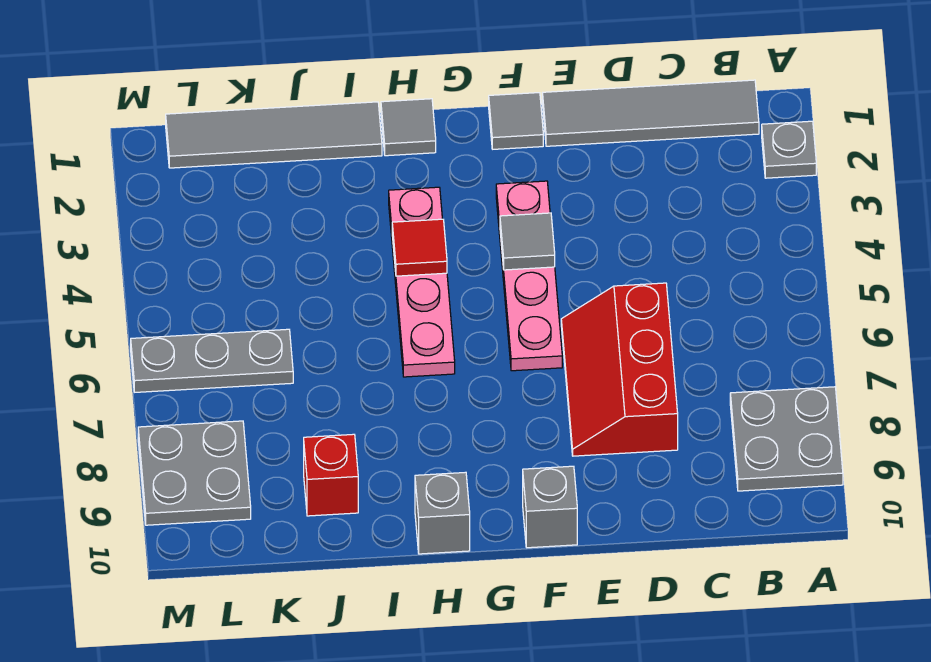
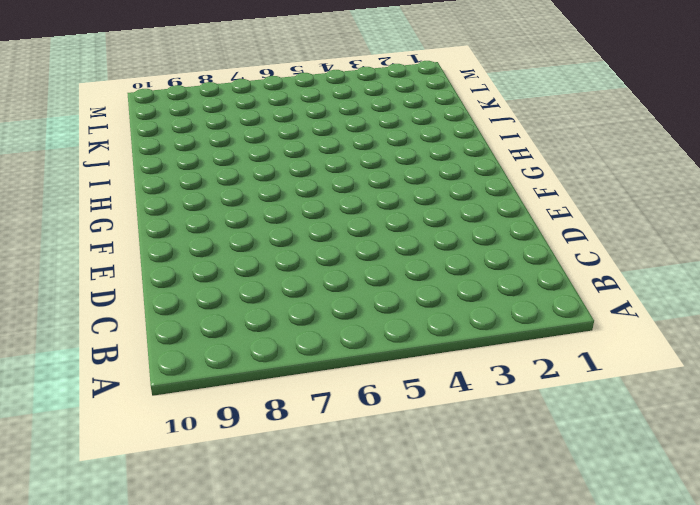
none -> grey 1x1 plate [762,121,816,178]
none -> grey 2x2 plate [730,387,843,491]
none -> grey 1x4 tile [542,80,759,146]

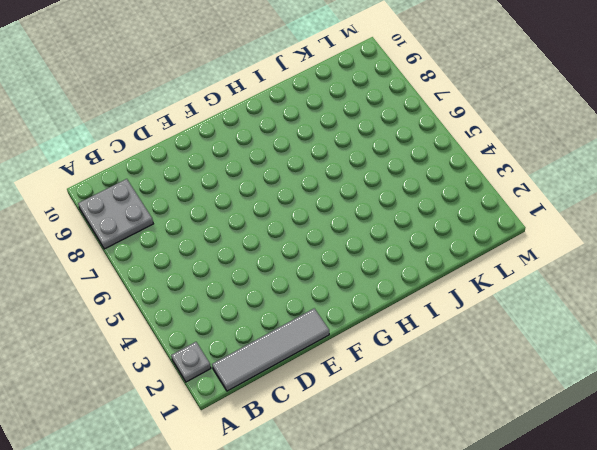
none -> red 2x3 slope [561,283,678,456]
none -> grey 1x1 tile [489,93,543,149]
none -> pink 1x4 plate [496,181,562,371]

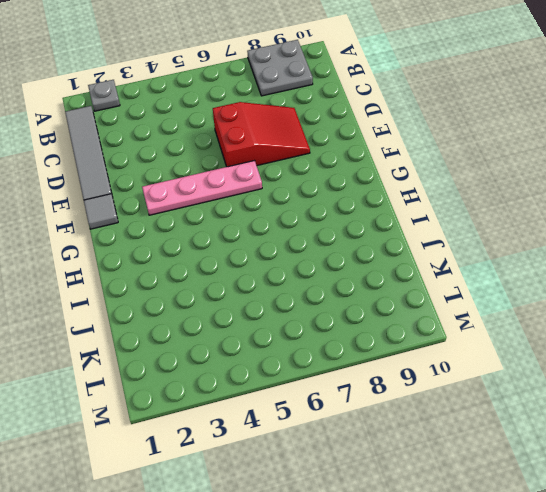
red 2x3 slope [213,102,310,167] -> red 2x3 slope turned to [561,283,678,456]
none -> grey 1x1 brick [523,466,577,548]
none -> grey 1x1 tile [381,99,436,156]
none -> pink 1x4 plate [389,187,455,377]

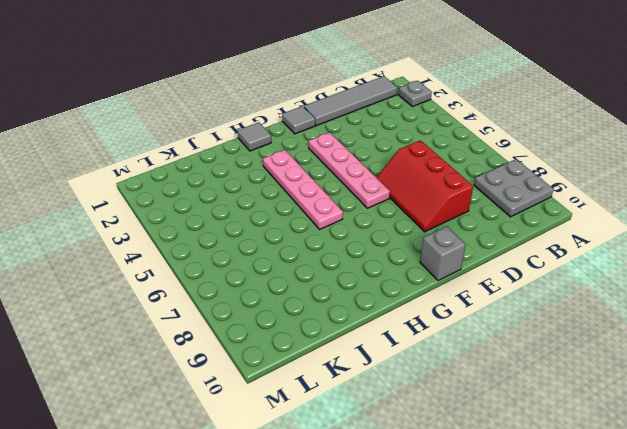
none -> grey 1x1 brick [415,472,470,554]
none -> grey 1x4 tile [166,102,382,168]
none -> red 1x1 brick [304,434,358,516]

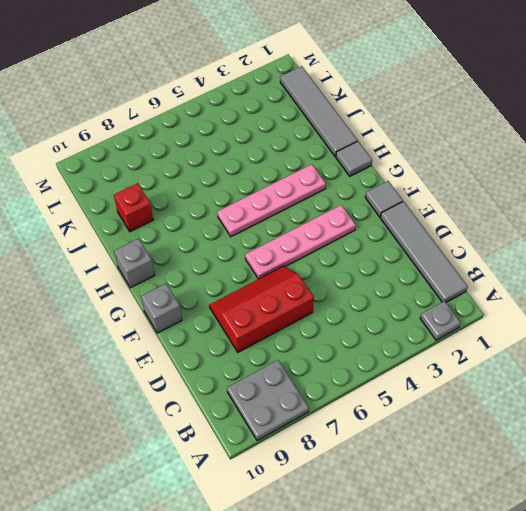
none -> grey 1x3 plate [131,329,293,392]
none -> grey 2x2 plate [138,421,251,525]
none -> grey 1x1 tile [500,213,555,270]

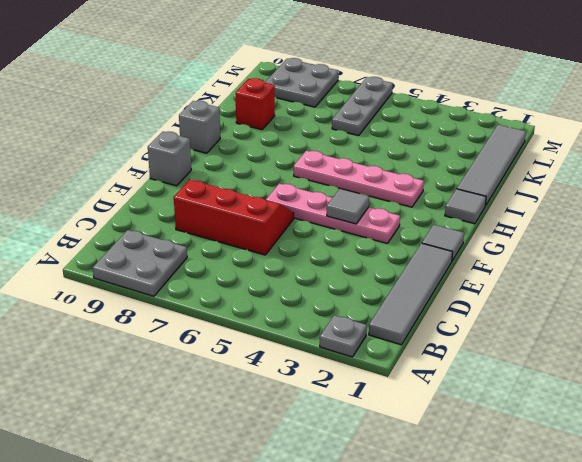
none -> red 1x1 tile [392,219,447,276]

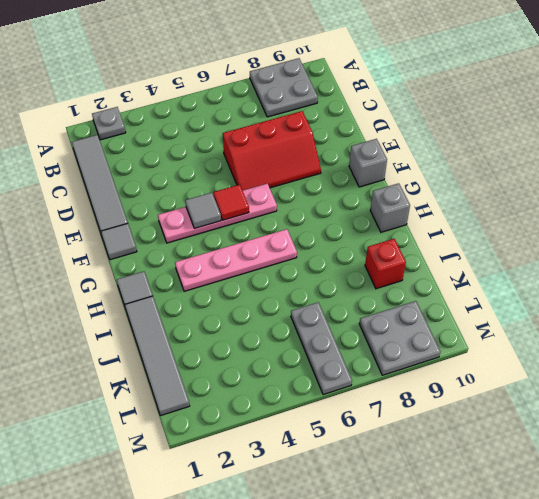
red 1x1 tile [213,185,249,220] -> red 1x1 tile moved to [392,219,447,276]

